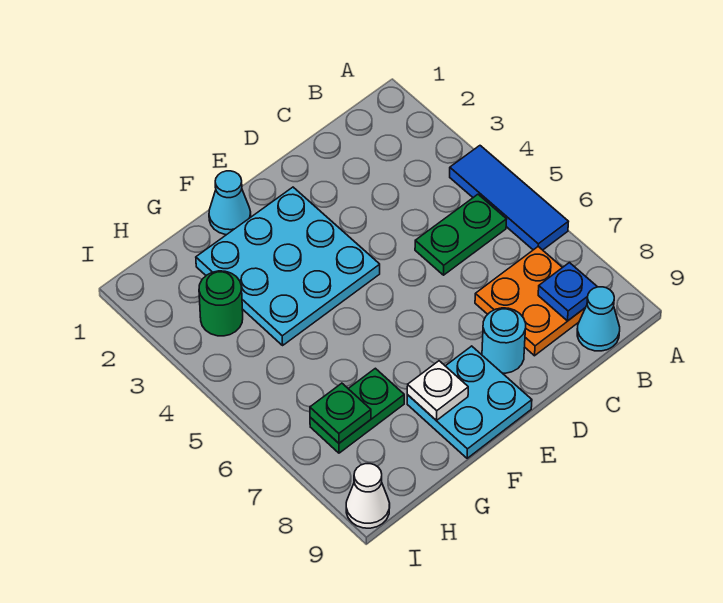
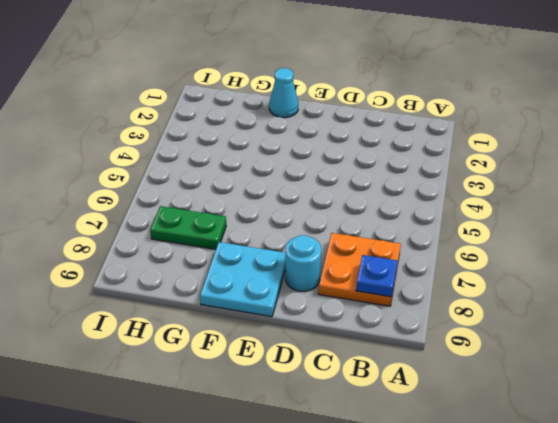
none -> blue 1x3 tile [450,146,568,250]
none -> green 1x2 plate [415,194,507,275]
none -> cyan 1x1 cone [577,287,620,351]

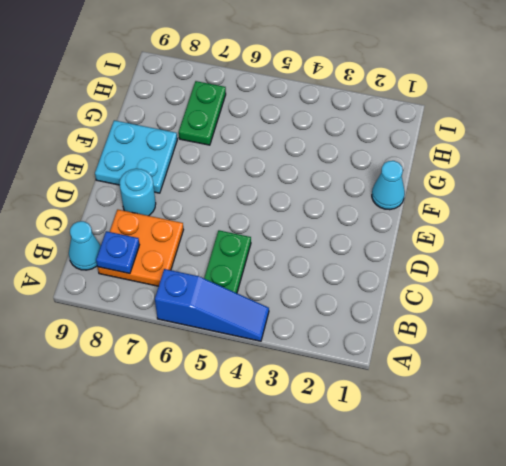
blue 1x3 slope [155,269,269,341] -> blue 1x3 tile [450,146,568,250]
none -> cyan 3x3 plate [196,187,380,345]
none -> green 1x1 round brick [199,271,243,336]
none -> white 1x1 cone [346,464,390,528]

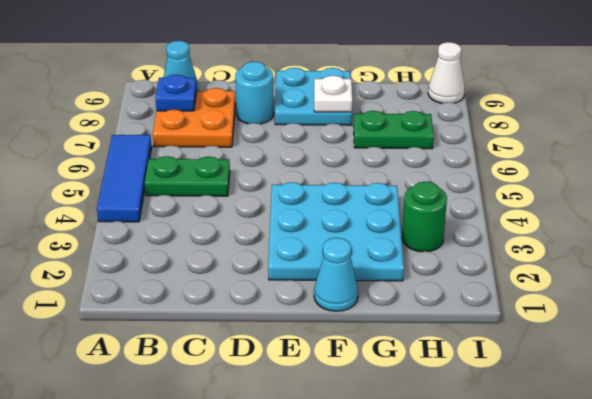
none -> green 1x1 plate [310,383,371,443]

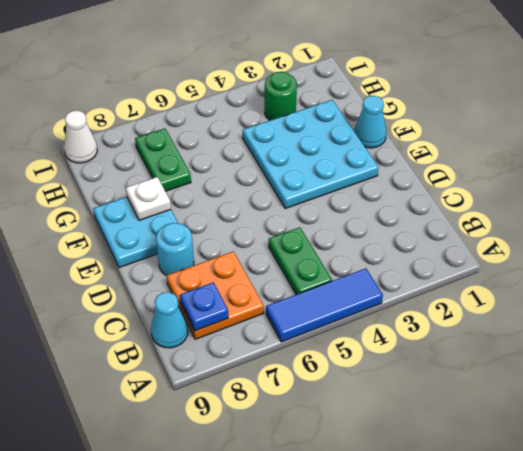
none -> green 1x1 plate [310,383,371,443]

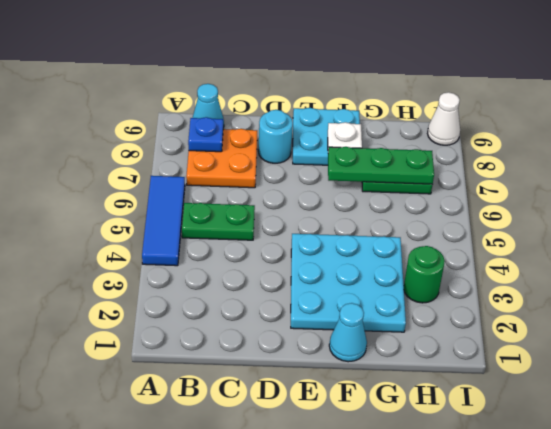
green 1x3 plate [328,147,434,184] -> green 1x1 plate [310,383,371,443]

